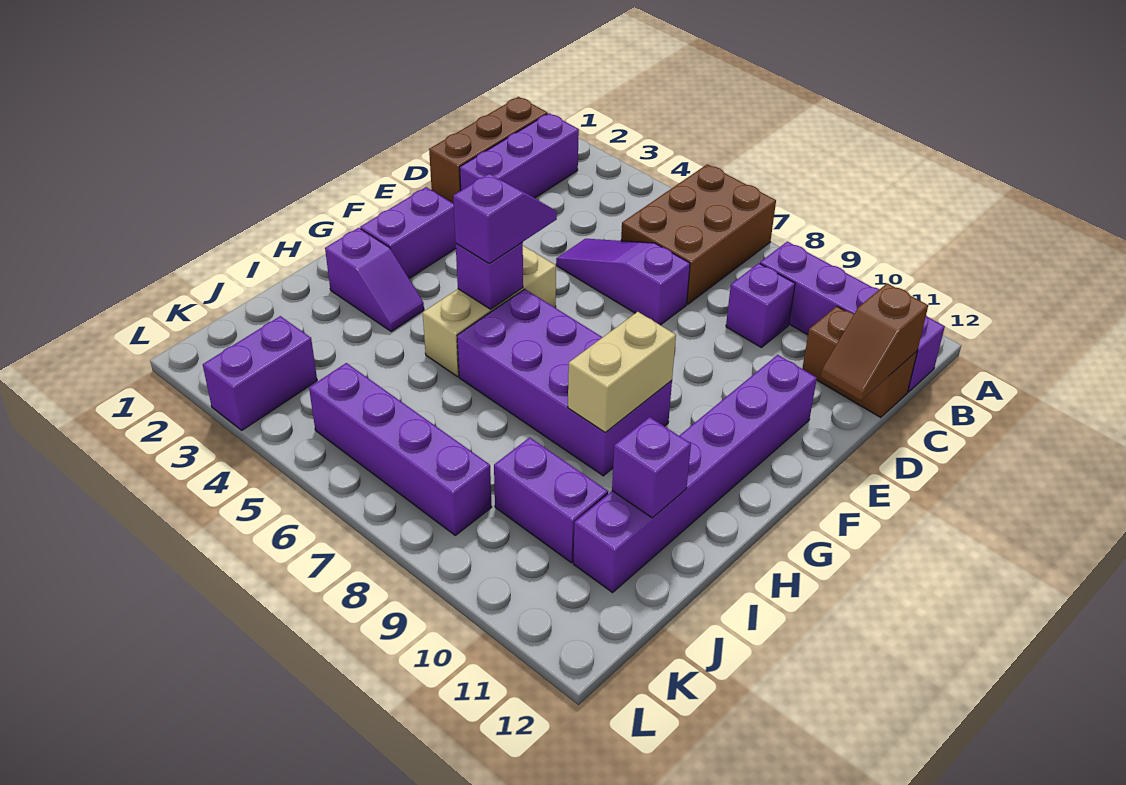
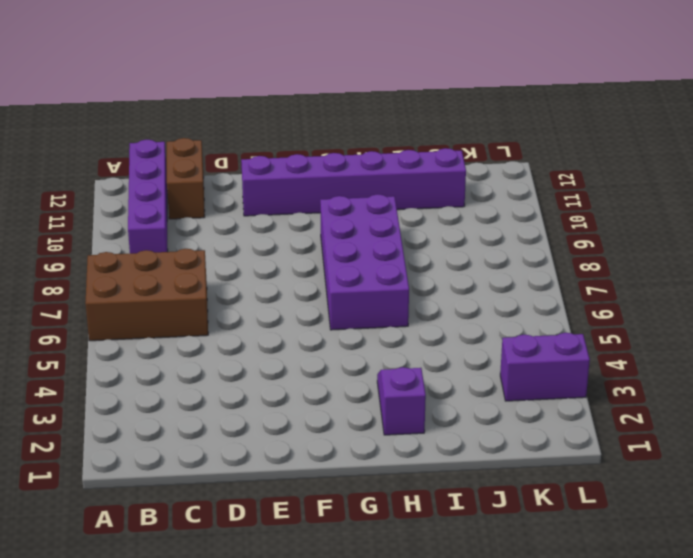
none -> brown 1x3 brick [429,97,547,204]
none -> purple 1x3 brick [460,113,579,198]
none -> purple 1x1 brick [726,263,795,348]

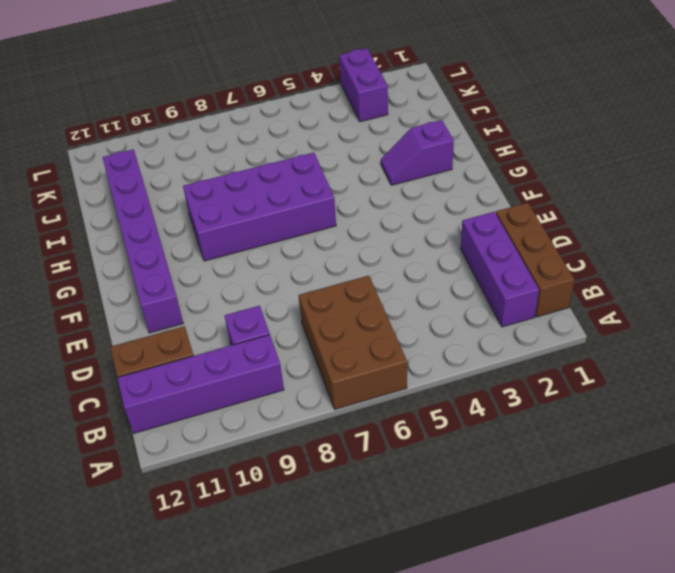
none -> purple 1x3 slope [556,239,690,325]
none -> purple 1x2 brick [360,187,456,278]
none -> tan 1x3 brick [423,246,556,377]

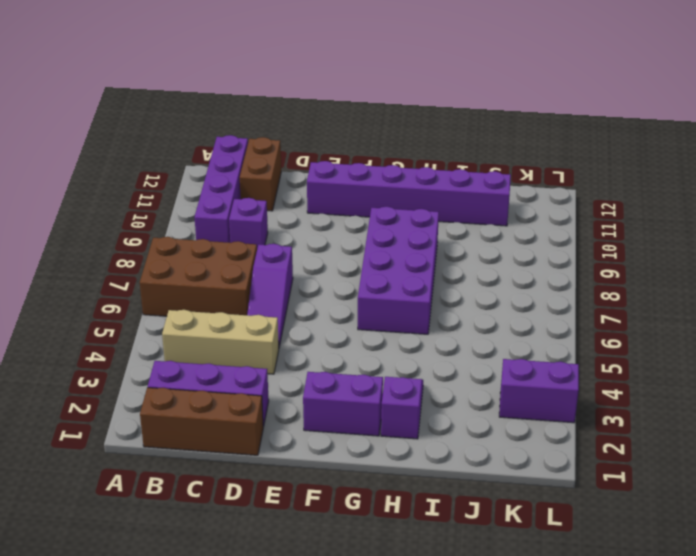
tan 1x3 brick [162,310,279,374] -> tan 1x3 brick moved to [423,246,556,377]
none -> purple 1x2 brick [494,438,608,563]
none -> purple 1x4 brick [309,363,492,535]
none -> brown 1x2 slope [821,283,928,400]

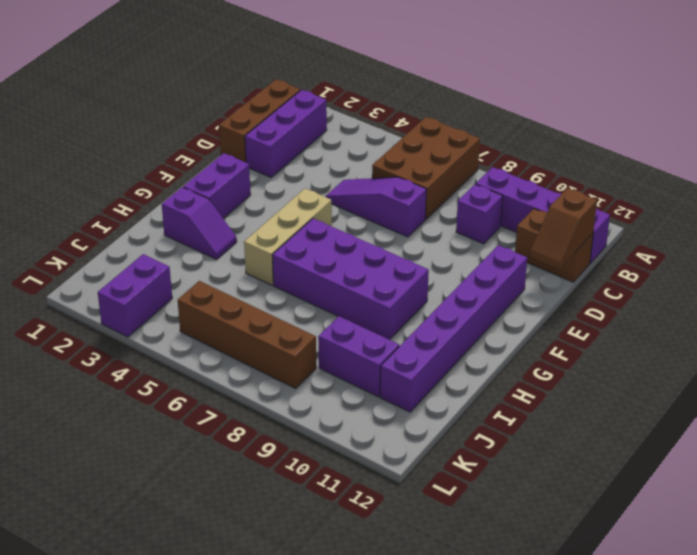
brown 1x4 brick [178,281,316,388] -> purple 1x4 brick [309,363,492,535]
none -> purple 1x1 brick [456,243,523,309]
none -> tan 1x2 brick [568,312,676,433]
none -> purple 1x1 brick [612,417,691,518]

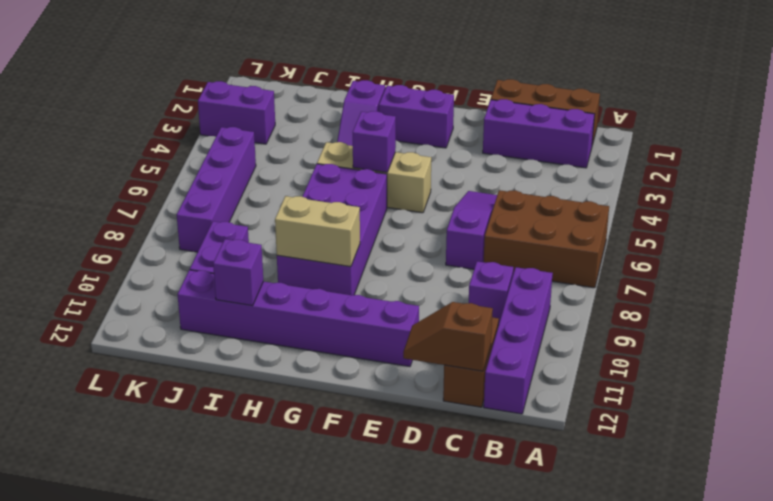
none -> purple 1x2 slope [453,174,557,264]

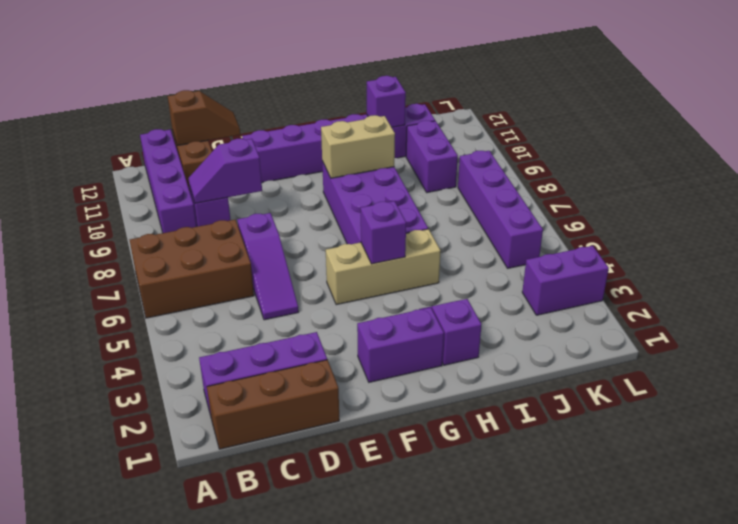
purple 1x2 slope [188,139,262,203] -> purple 1x2 slope moved to [453,174,557,264]

